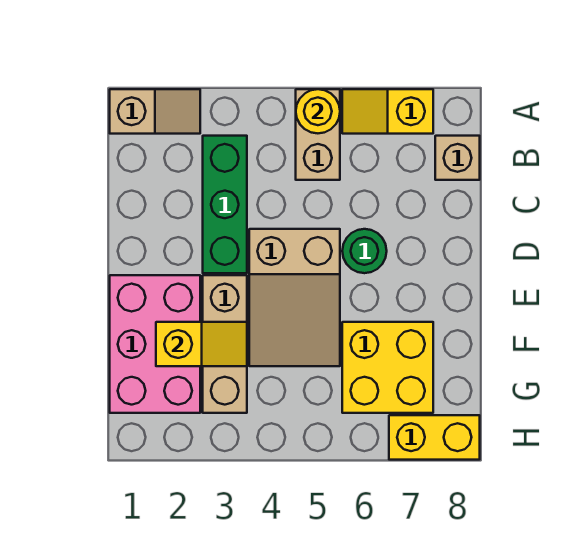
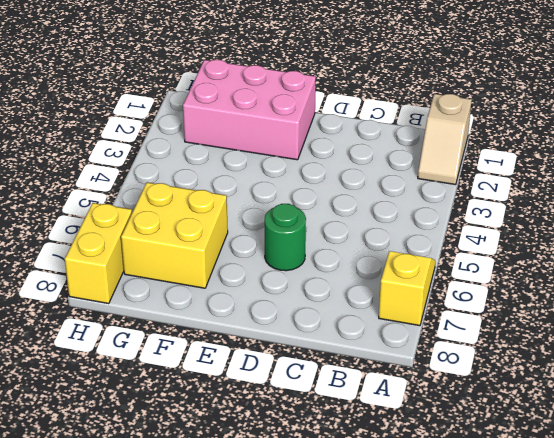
none -> tan 1x2 brick [296,89,340,180]
none -> green 1x3 brick [203,136,247,273]
none -> tan 1x1 brick [435,136,480,180]

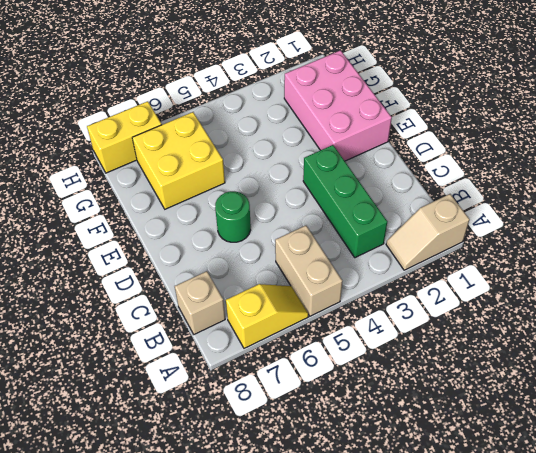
none -> tan 2x3 slope [249,229,340,366]
none -> tan 1x3 brick [203,275,247,413]
none -> yellow 1x1 round brick [296,89,340,133]

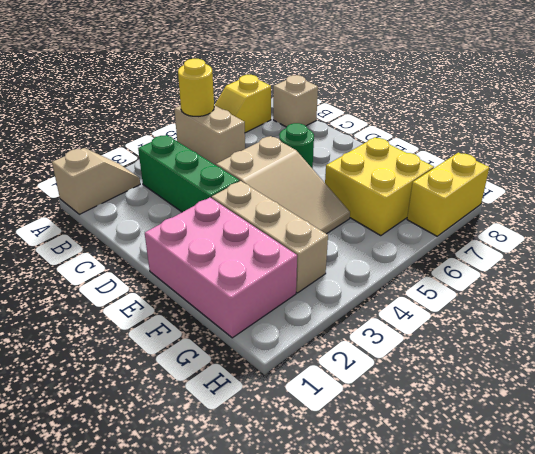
none -> yellow 1x2 slope [156,322,247,366]

